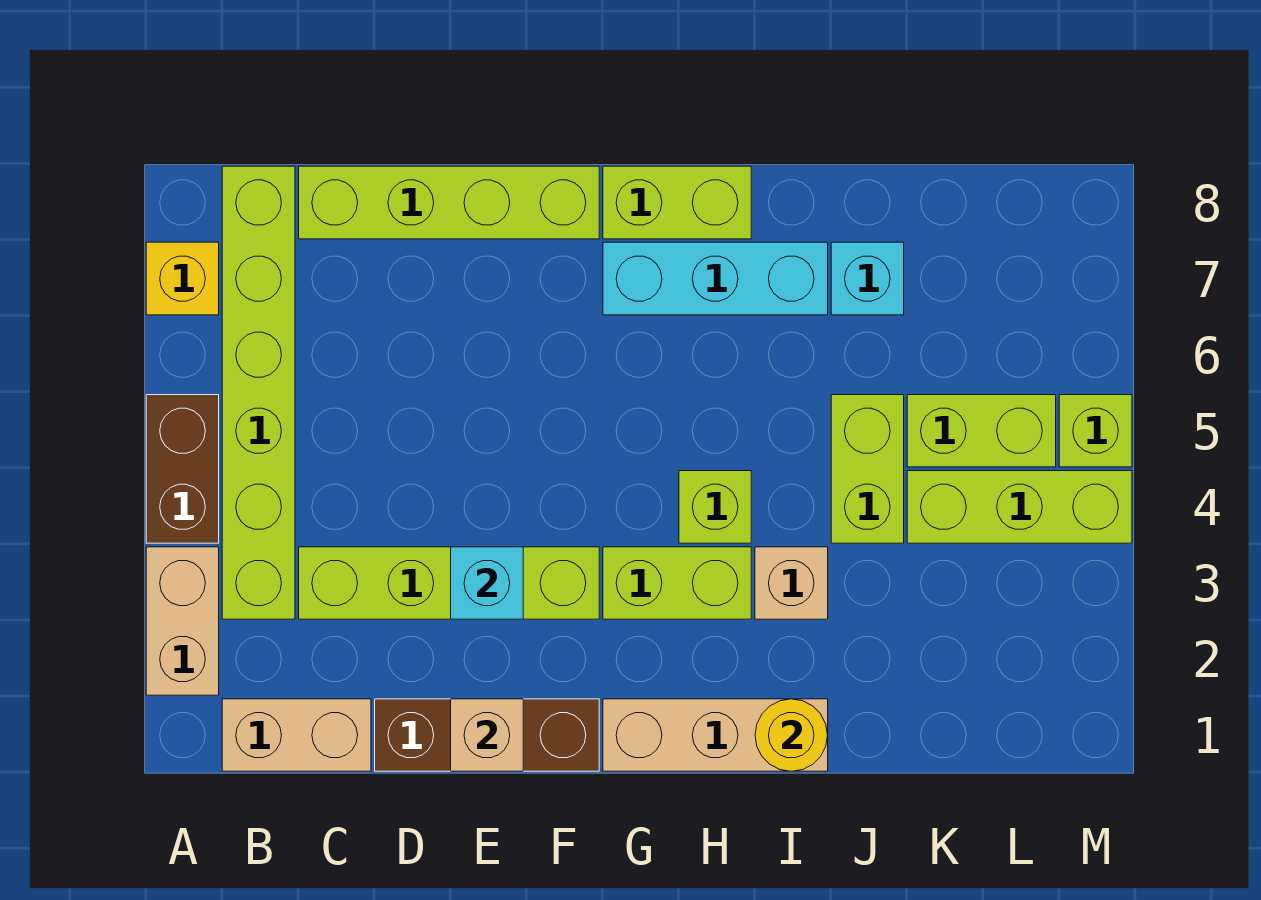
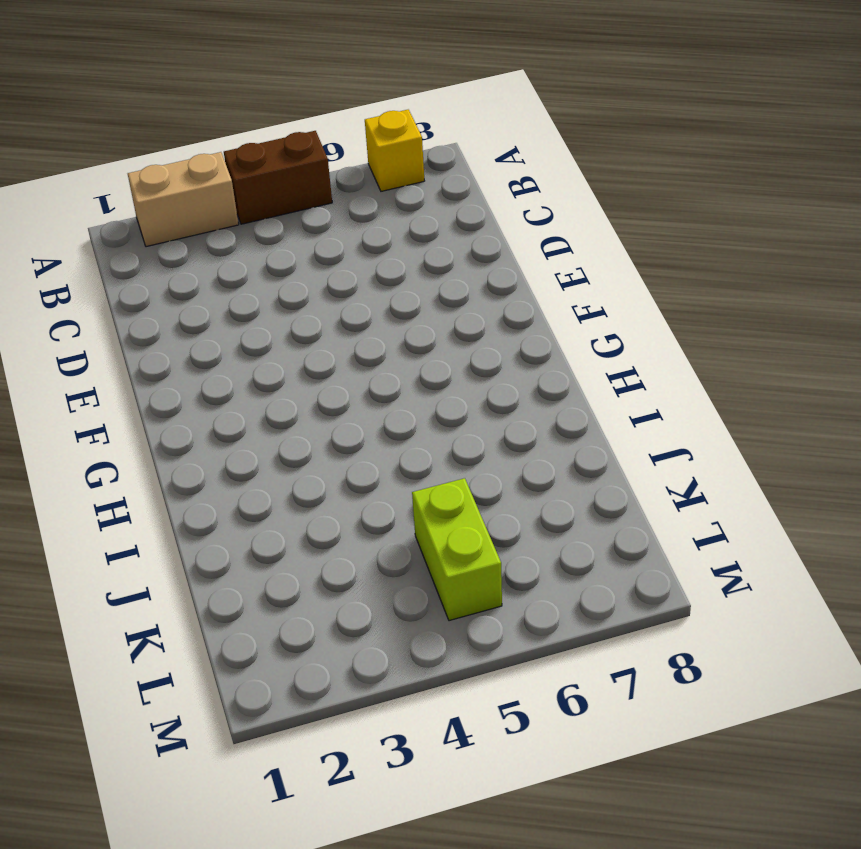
none -> tan 1x2 brick [222,699,371,771]
none -> lime 1x6 brick [222,166,295,619]
none -> lime 1x4 brick [299,547,599,619]

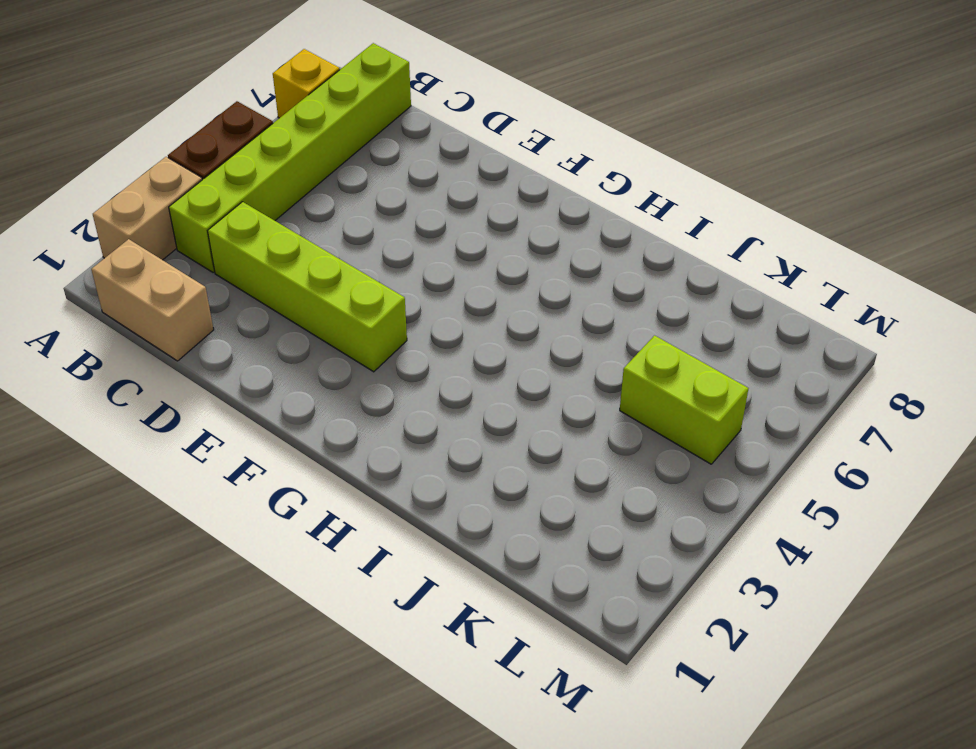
none -> lime 1x4 brick [299,166,599,239]
none -> brown 1x3 brick [375,699,599,771]
none -> tan 1x3 brick [603,699,828,771]

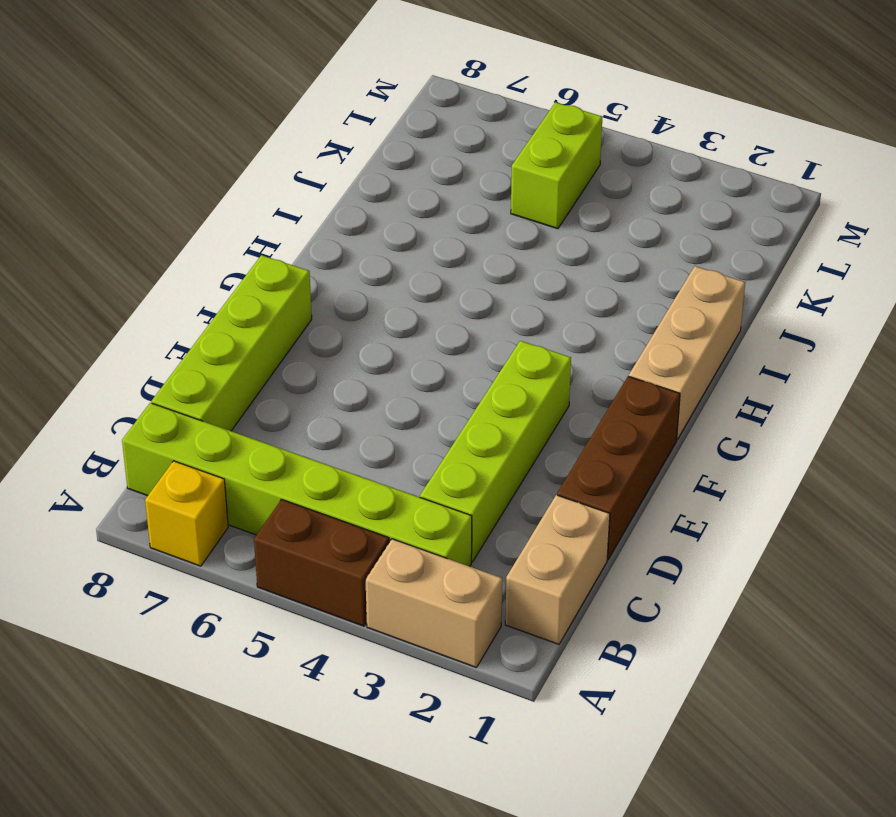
none -> lime 1x2 brick [603,547,751,619]
none -> cyan 1x3 brick [603,242,828,315]
none -> lime 1x2 brick [603,166,751,239]

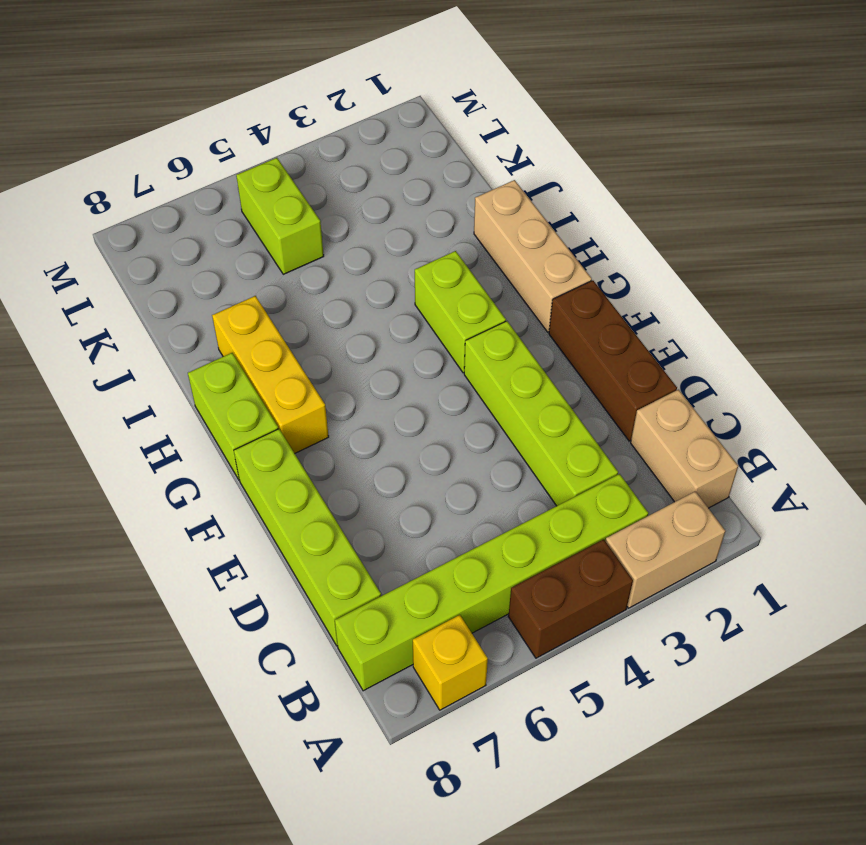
yellow 1x3 brick [212,296,329,453] -> cyan 1x3 brick [603,242,828,315]
none -> lime 1x1 brick [679,471,751,543]
none -> tan 1x1 brick [755,547,828,619]
none -> lime 1x2 brick [831,395,904,543]

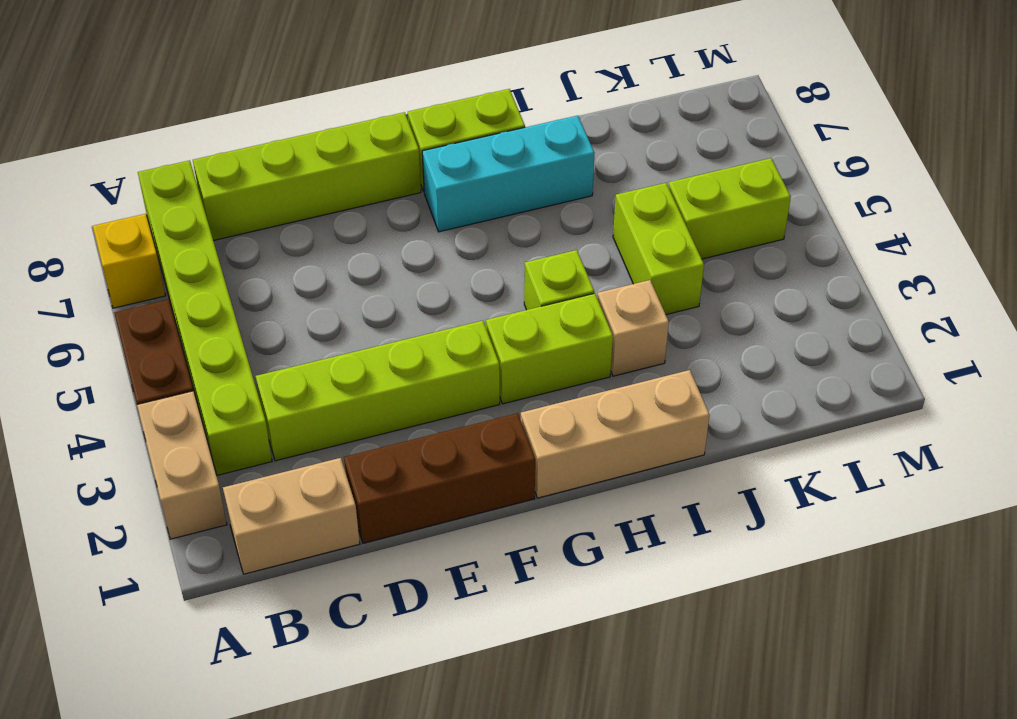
none -> cyan 1x1 brick [831,242,904,315]
none -> lime 1x3 brick [907,471,1132,543]
none -> lime 1x1 brick [1059,395,1132,467]

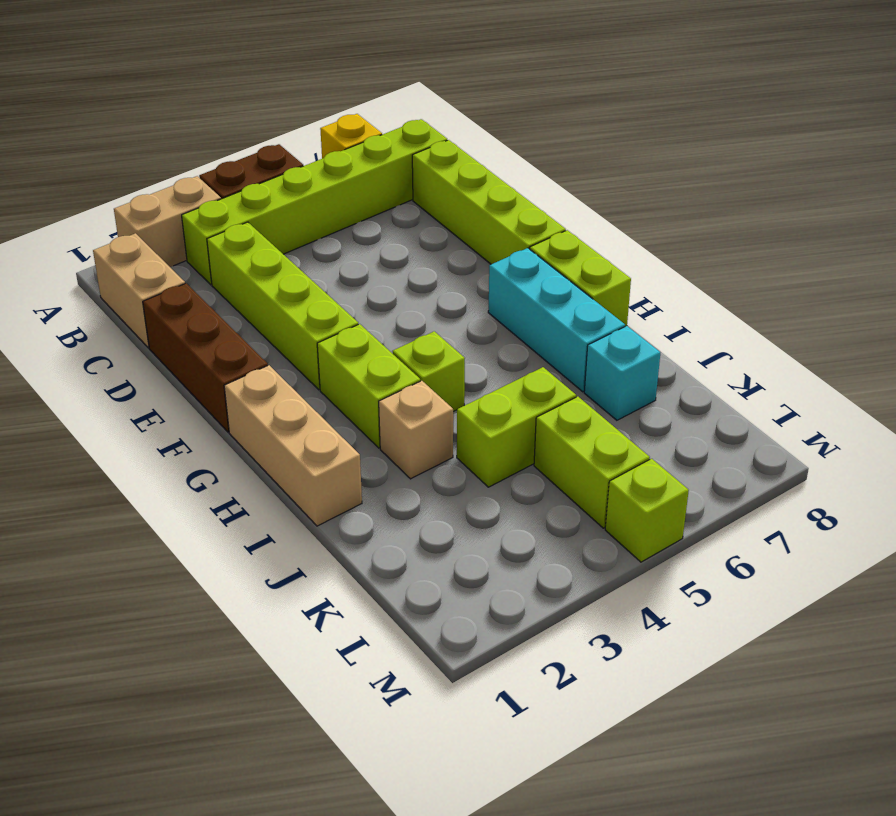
none -> lime 1x3 brick [907,471,1132,543]
none -> tan 1x1 brick [451,699,523,771]
none -> cyan 1x1 brick [451,547,523,619]

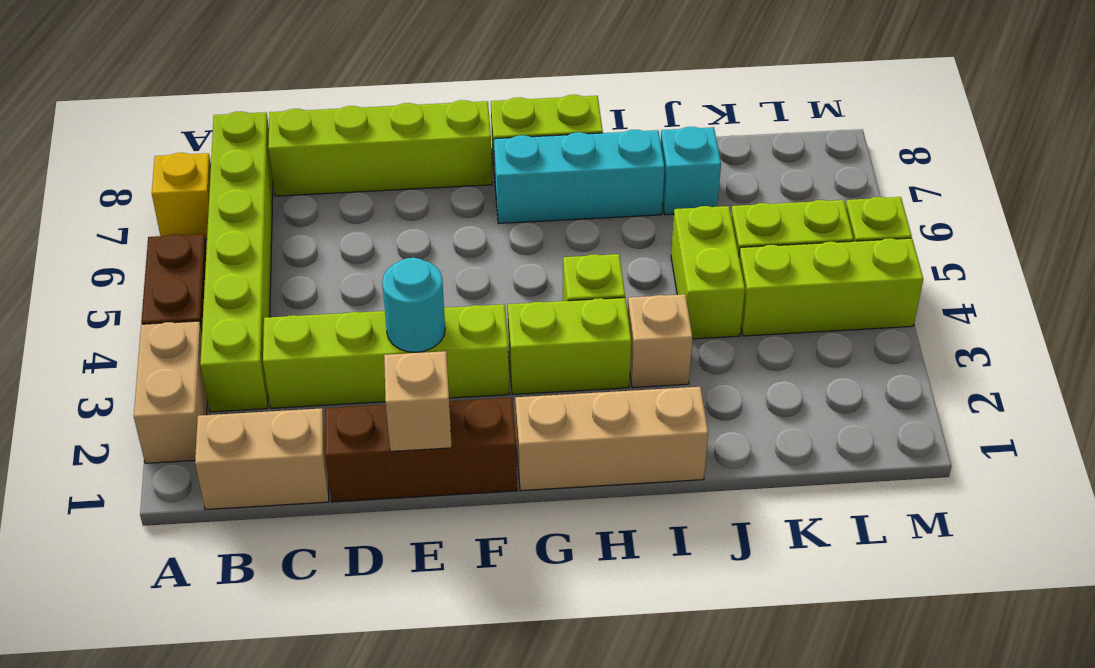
cyan 1x1 round brick [382,258,445,352] -> cyan 1x1 brick [451,547,523,619]
none -> yellow 1x1 round brick [755,699,828,771]

